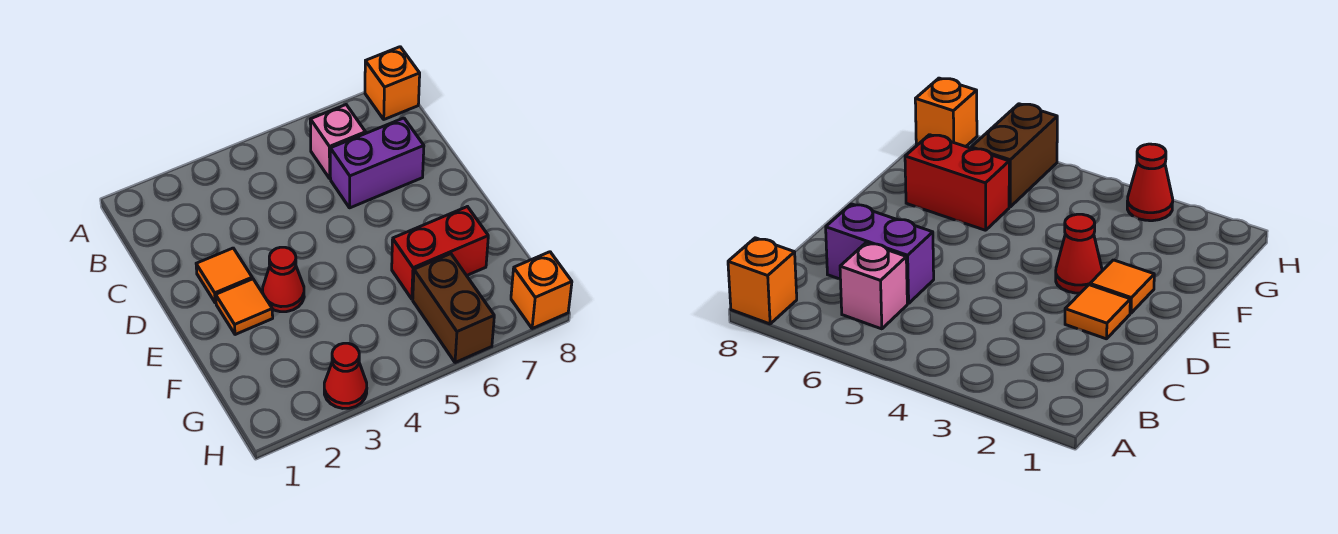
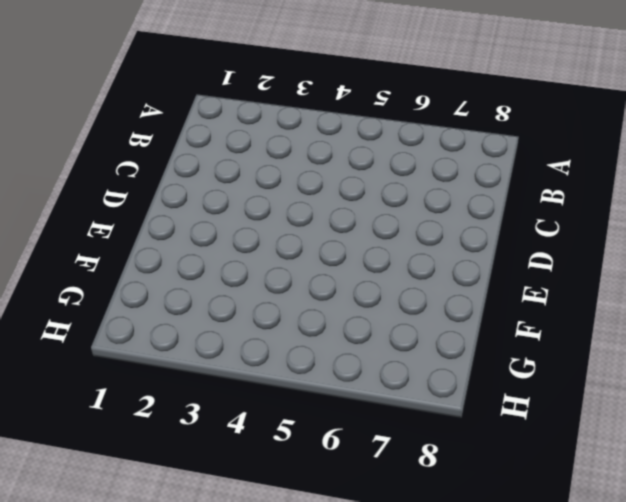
none -> orange 1x1 brick [365,47,420,119]
none -> pink 1x1 brick [310,105,366,178]

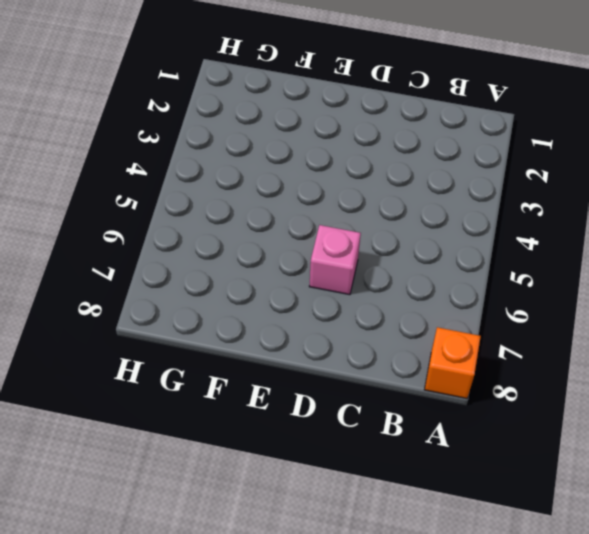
pink 1x1 brick [309,225,361,295] -> pink 1x1 brick moved to [310,105,366,178]
none -> purple 1x2 brick [330,118,424,208]
none -> orange 1x1 tile [196,248,252,303]

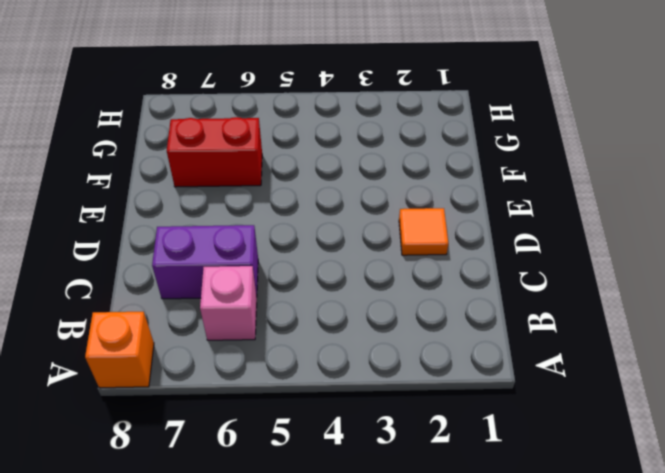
none -> orange 1x1 tile [216,279,273,335]
none -> red 1x1 cone [263,247,304,312]

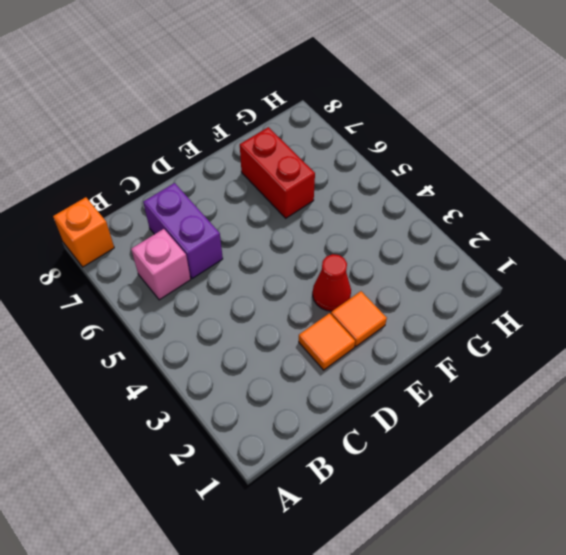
none -> brown 1x2 brick [413,254,494,363]
none -> red 1x1 cone [324,343,367,408]

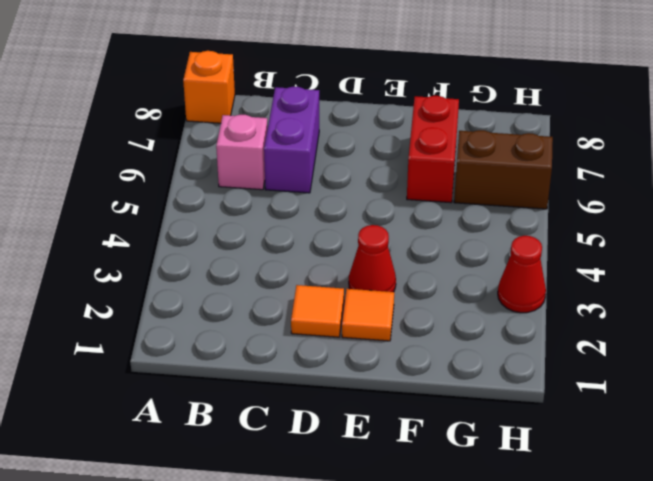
none -> orange 1x1 brick [511,252,572,329]

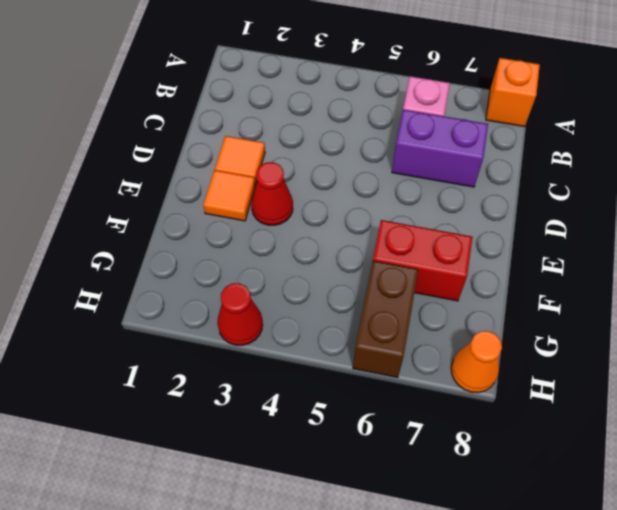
orange 1x1 cone [451,331,502,393] -> orange 1x1 brick [511,252,572,329]

